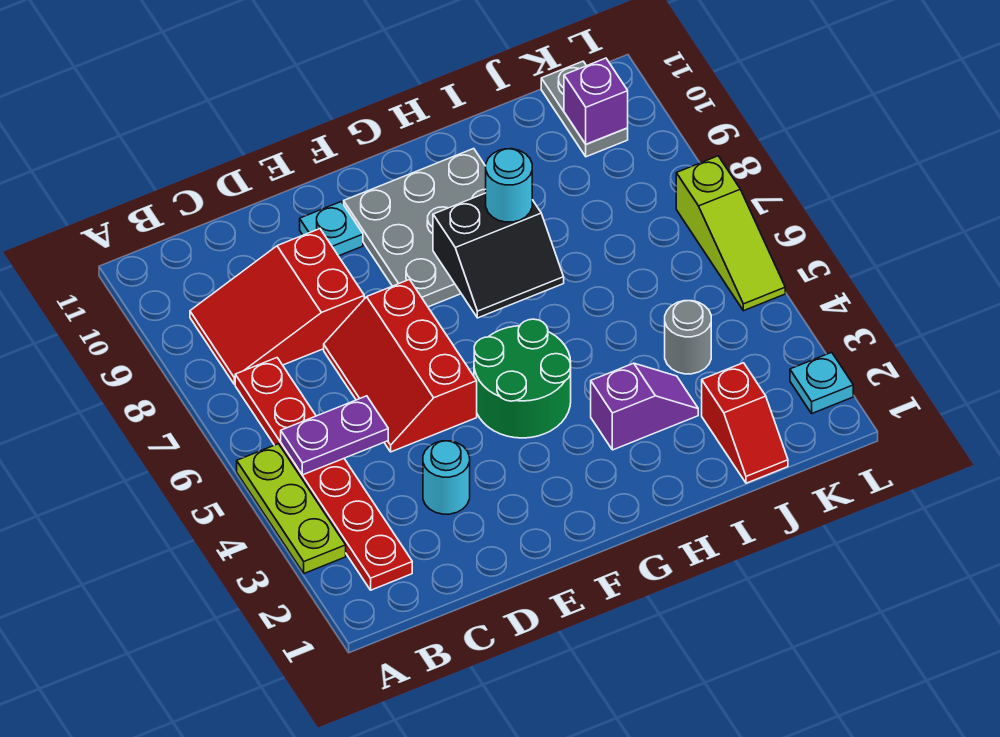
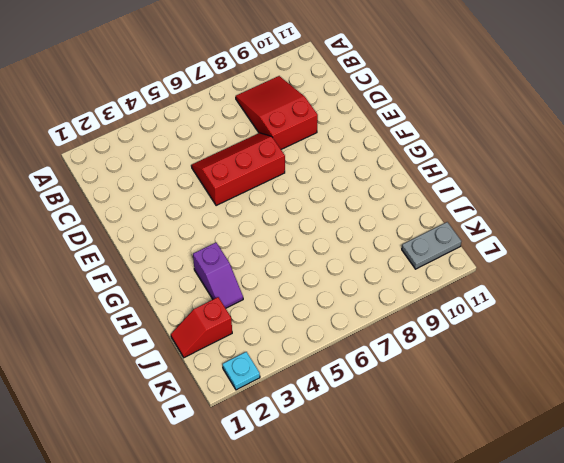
none -> lime 1x3 plate [237,444,346,573]
none -> red 1x6 plate [235,358,412,590]
none -> cyan 1x1 round brick [423,441,470,514]

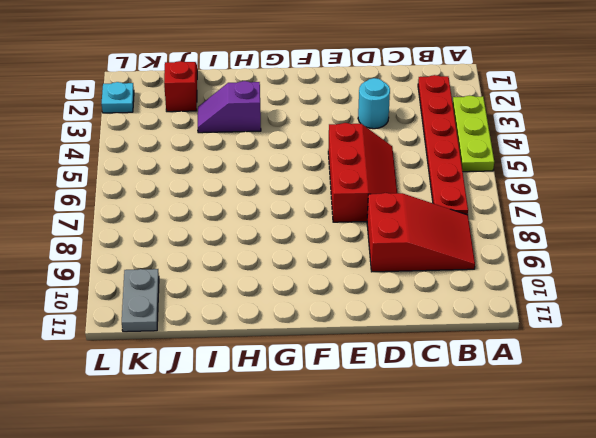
none -> cyan 1x1 plate [300,202,363,256]
none -> green 2x2 round brick [474,319,571,438]
none -> grey 3x3 plate [344,149,486,307]

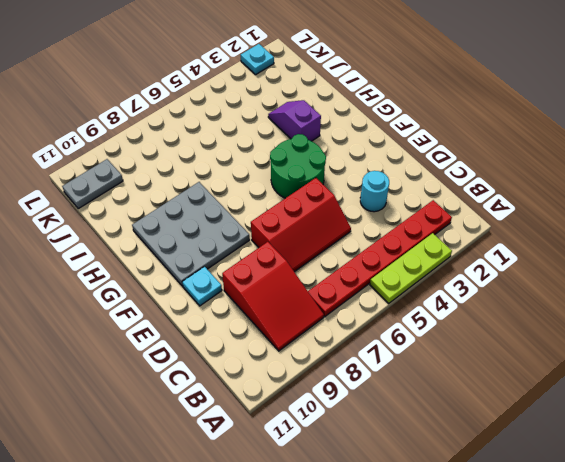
none -> red 1x2 slope [702,363,788,483]
none -> grey 1x1 round brick [665,301,711,374]
none -> lime 1x3 slope [676,156,785,311]

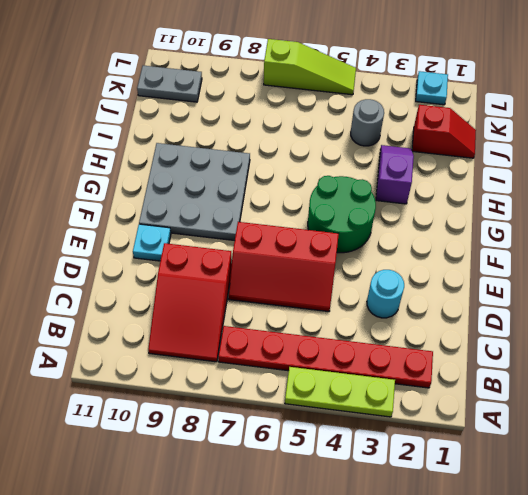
none -> purple 1x2 plate [281,396,388,475]
none -> black 2x2 slope [433,193,564,318]
none -> purple 1x1 brick [564,58,628,144]

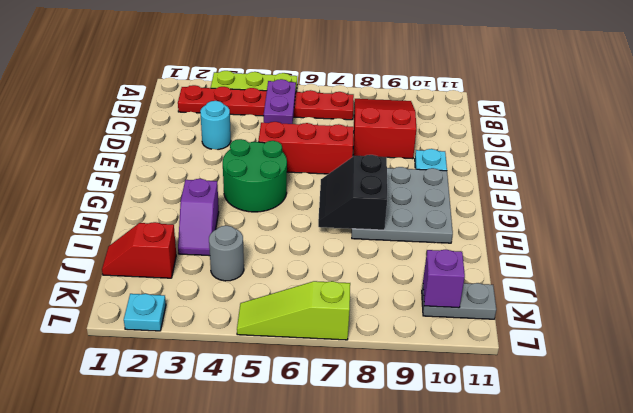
none -> cyan 1x1 round brick [486,149,532,222]

